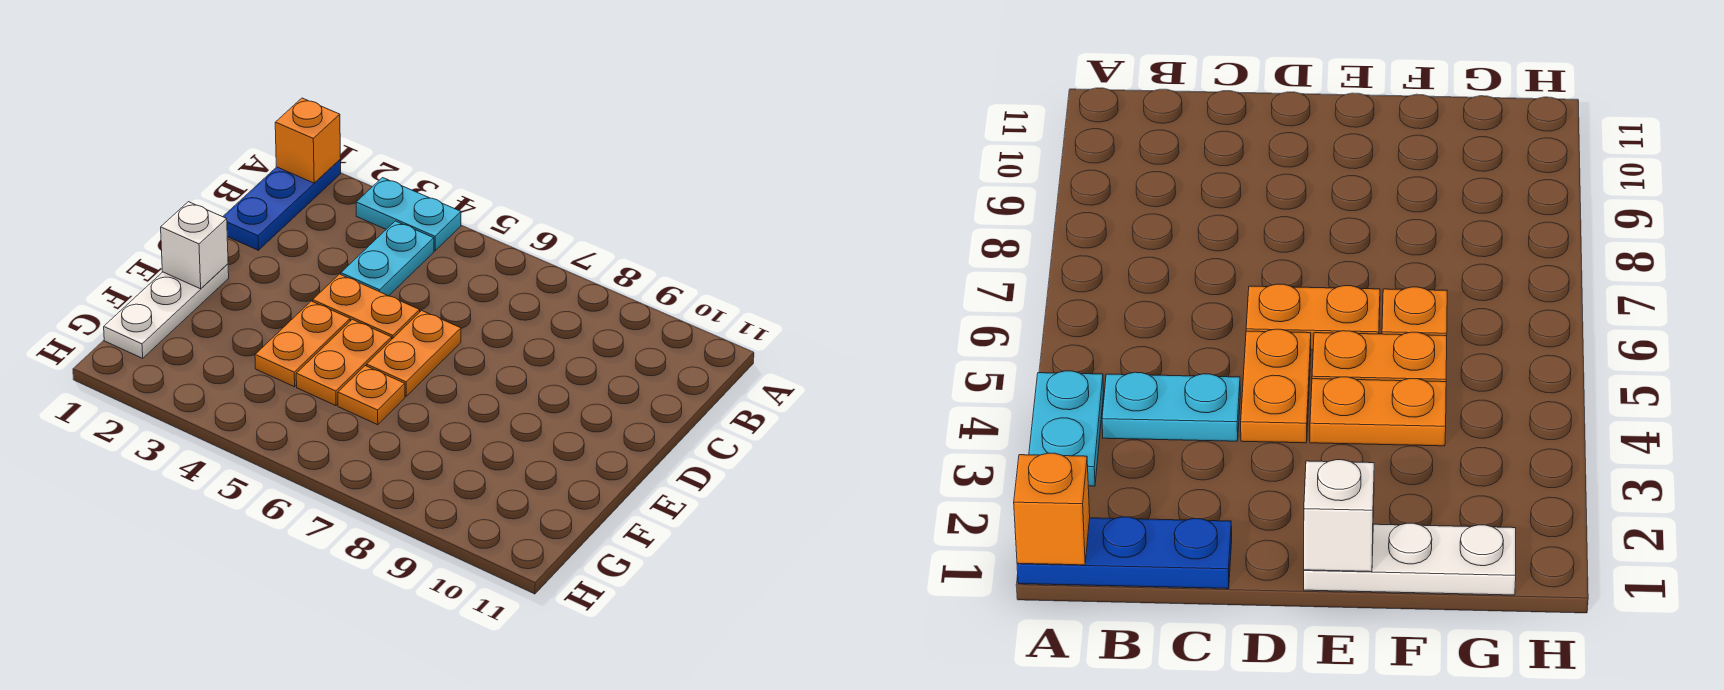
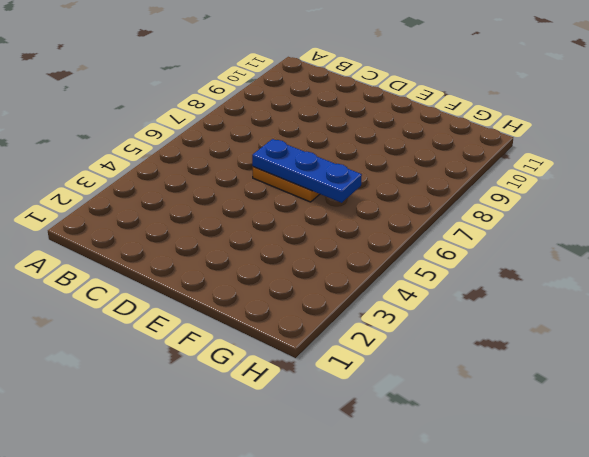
blue 1x3 plate [252,139,362,203] -> blue 1x3 plate moved to [223,160,341,250]
none -> cyan 1x2 plate [356,178,461,251]
none -> cyan 1x2 plate [341,221,434,296]

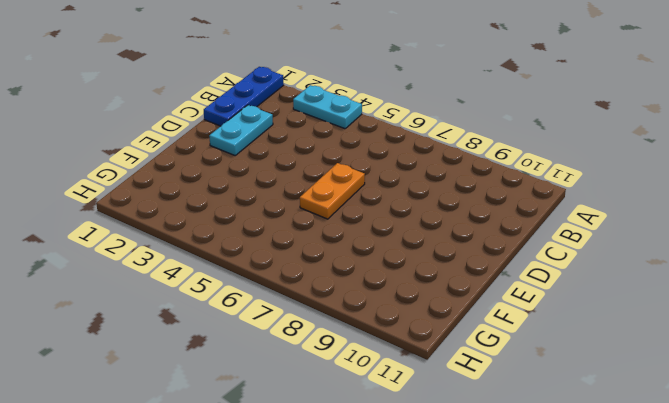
cyan 1x2 plate [209,105,273,155] -> cyan 1x2 plate moved to [341,221,434,296]
none -> orange 1x2 plate [313,274,420,339]
none -> white 1x3 plate [104,264,229,358]

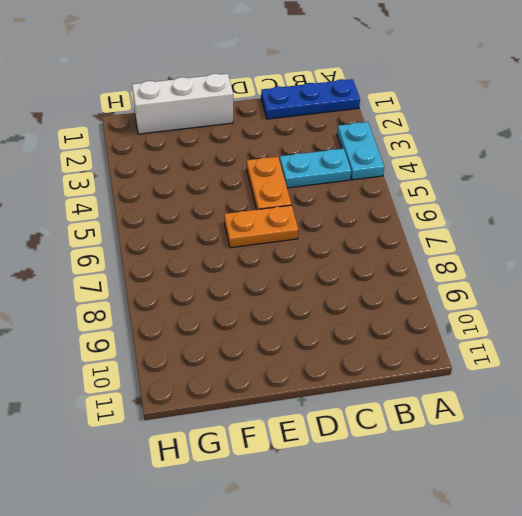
white 1x3 brick [132,74,233,134] -> white 1x3 plate [104,264,229,358]
none -> orange 1x2 plate [255,301,350,387]
none -> orange 1x2 plate [296,319,392,406]

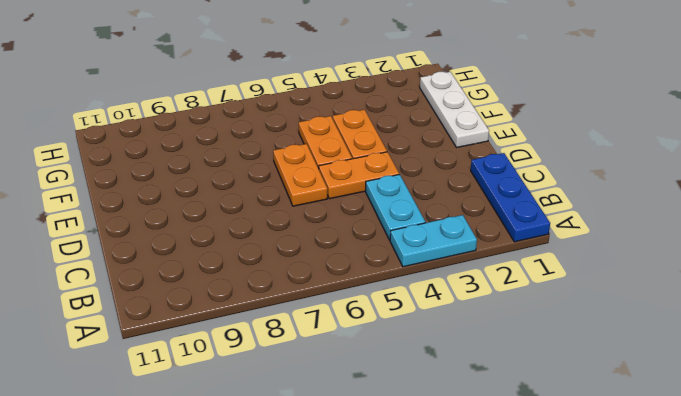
none -> orange 1x1 plate [338,366,405,425]
none -> orange 1x1 brick [275,98,341,183]

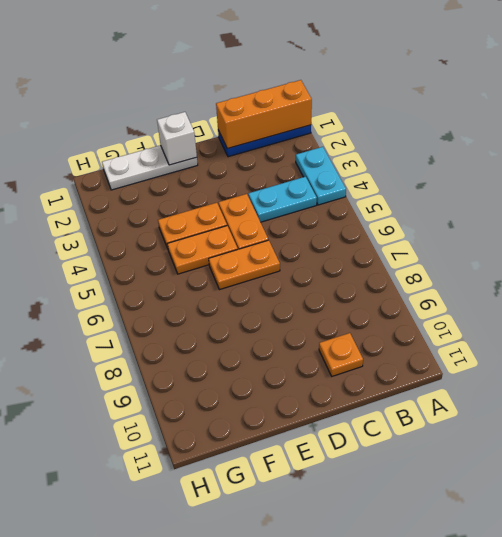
orange 1x3 brick [216,80,312,149] -> orange 1x1 brick [275,98,341,183]
orange 1x1 plate [319,333,363,376] -> orange 1x1 plate moved to [338,366,405,425]

